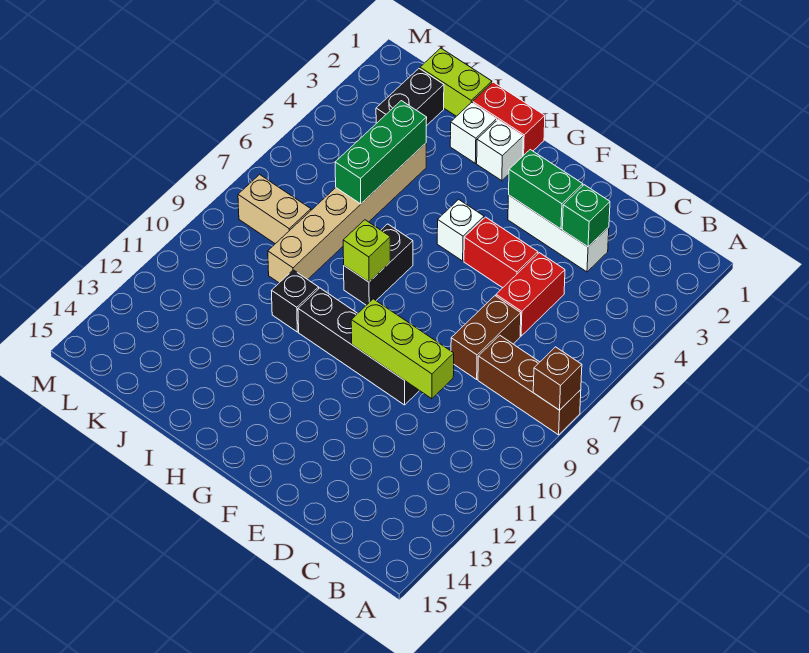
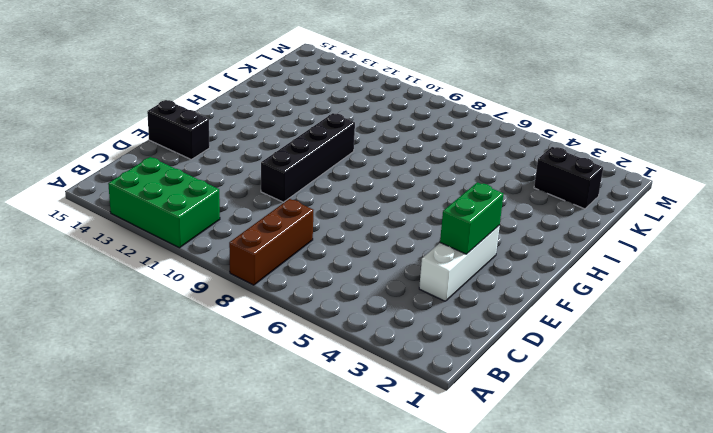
green 2x3 brick [108,157,220,248] -> none
black 1x2 brick [147,100,210,159] -> black 1x2 brick moved to [344,224,413,305]
none -> red 1x2 brick [496,253,565,336]
none -> brown 1x2 brick [451,296,521,379]
none -> red 1x2 brick [464,217,538,288]

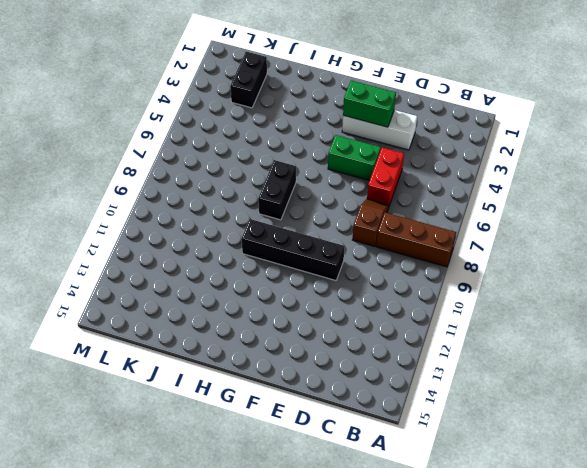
brown 1x2 slope [353,199,389,246] -> brown 1x2 brick [451,296,521,379]
green 1x2 brick [328,135,381,181] -> red 1x2 brick [464,217,538,288]
none -> white 1x1 brick [437,200,484,261]
none -> red 1x2 brick [473,82,545,156]
none -> white 1x1 brick [477,120,523,181]

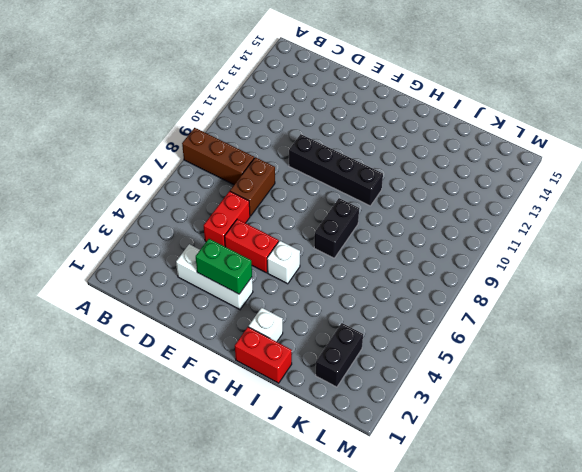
none -> white 1x1 brick [450,102,497,163]
none -> black 1x1 brick [272,270,319,332]
none -> lime 1x2 brick [420,48,492,116]

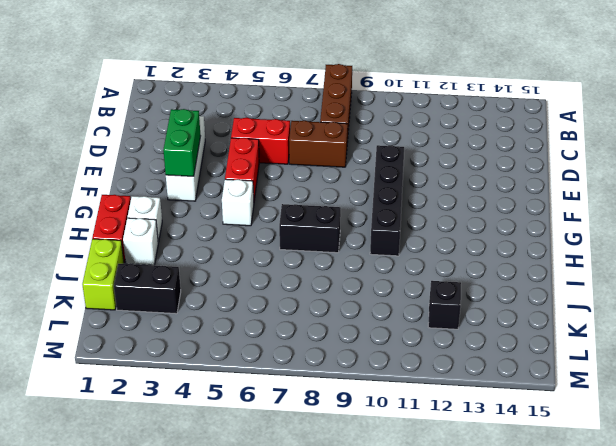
black 1x1 brick [428,281,461,329] -> black 1x1 brick moved to [272,270,319,332]
none -> tan 1x6 brick [268,143,426,283]
none -> tan 1x2 brick [238,175,311,244]
none -> brown 1x1 brick [533,347,582,410]

